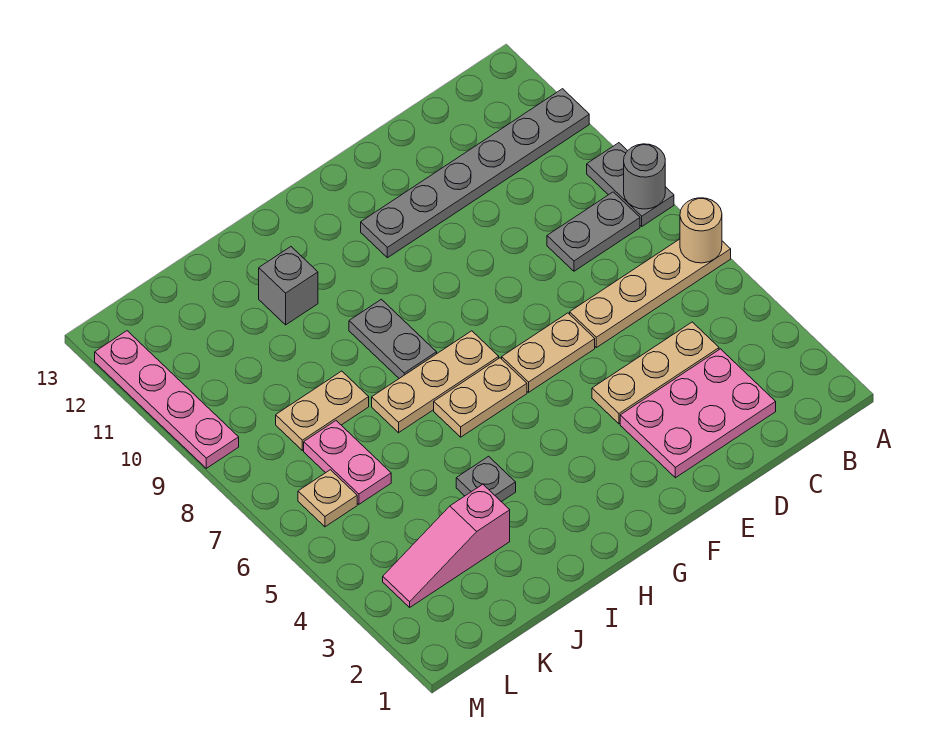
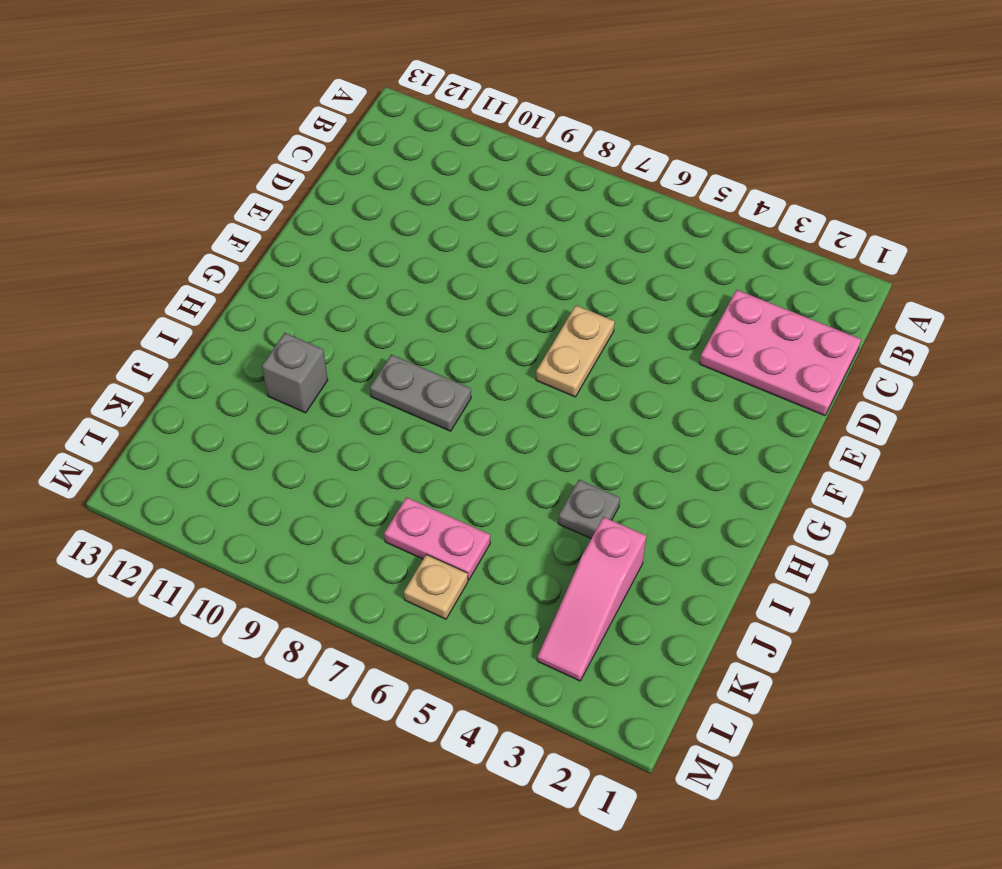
pink 2x3 plate [700,290,861,416] -> pink 2x3 plate turned to [620,349,776,478]
none -> tan 1x4 plate [570,239,731,348]
none -> grey 1x2 plate [587,143,674,226]
none -> grey 1x6 plate [361,89,589,258]

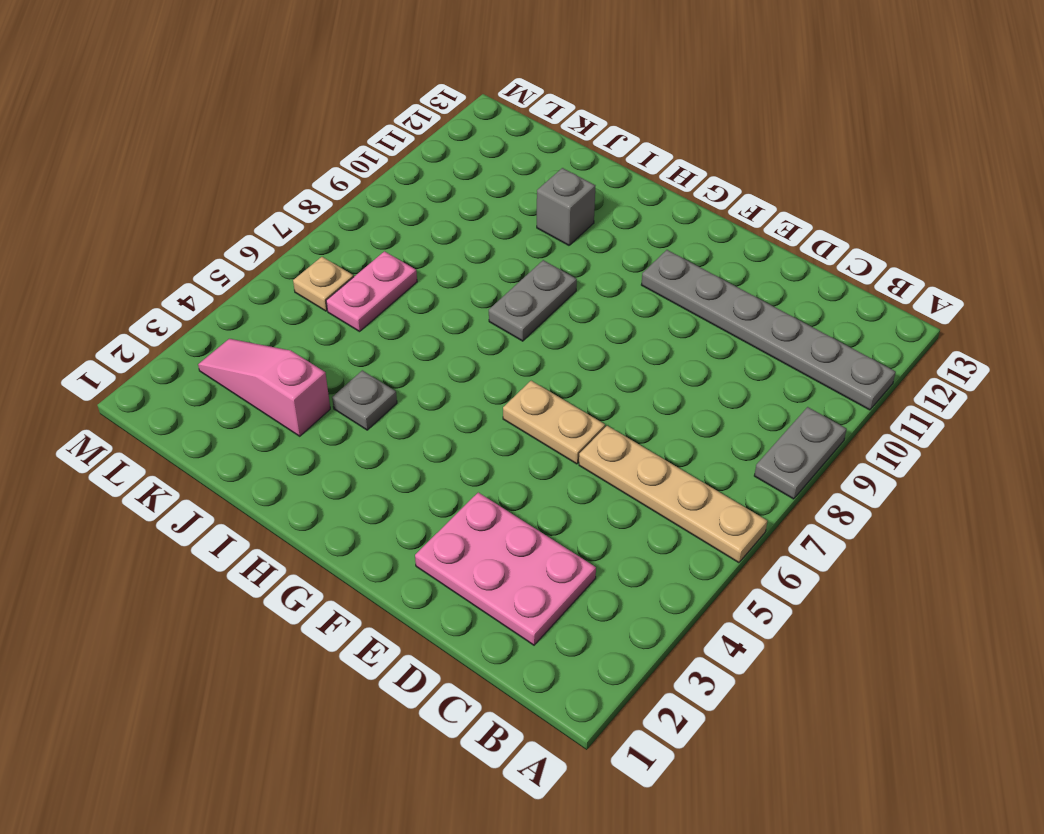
none -> grey 1x2 plate [547,192,640,271]
none -> tan 1x3 plate [592,322,719,424]
none -> tan 1x2 plate [434,358,527,437]

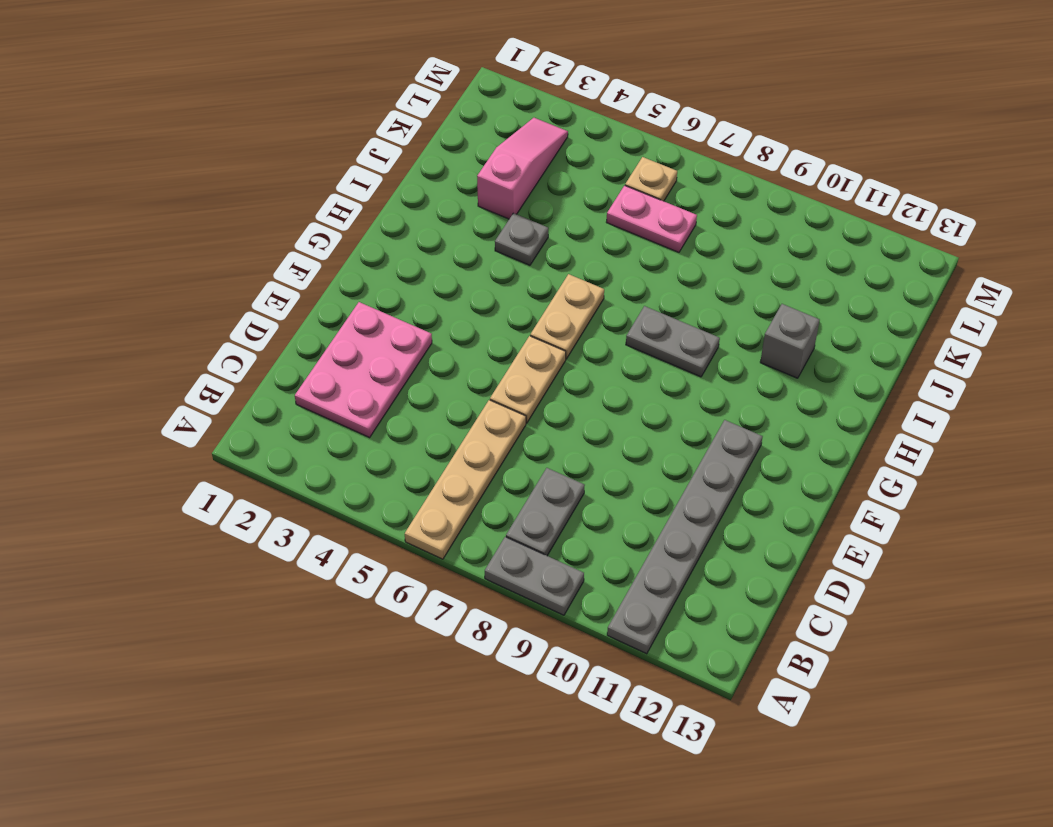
none -> tan 1x3 plate [592,322,719,424]
none -> tan 1x3 plate [372,331,499,433]
none -> tan 1x2 plate [276,371,369,450]

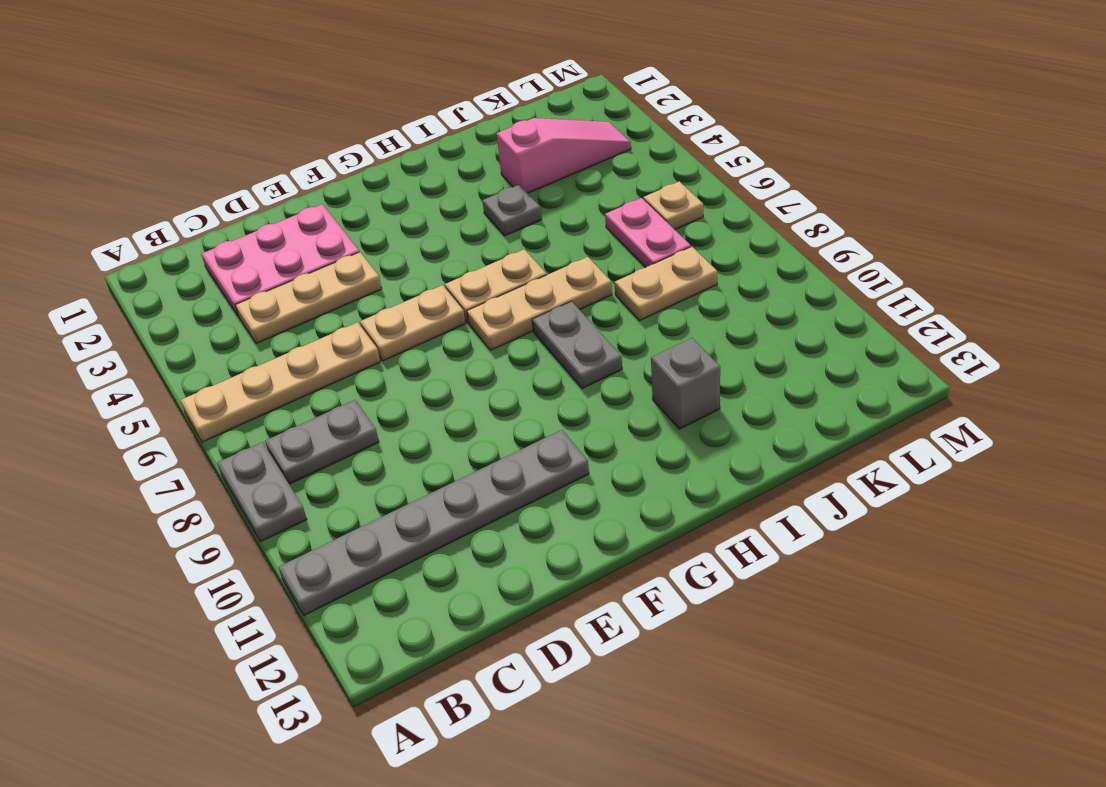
none -> pink 1x4 plate [95,331,239,468]
none -> tan 1x1 round brick [680,198,722,263]
none -> grey 1x1 round brick [624,144,665,209]

